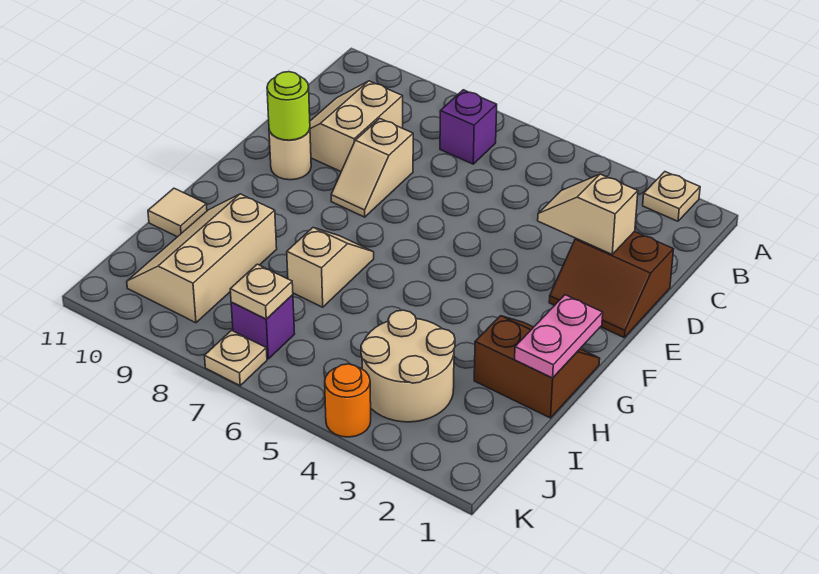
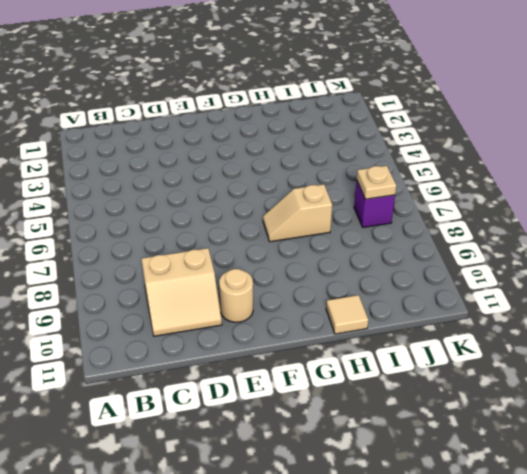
none -> tan 1x1 plate [643,172,700,221]
none -> purple 1x1 brick [440,90,497,164]
none -> brown 2x2 slope [549,231,673,337]

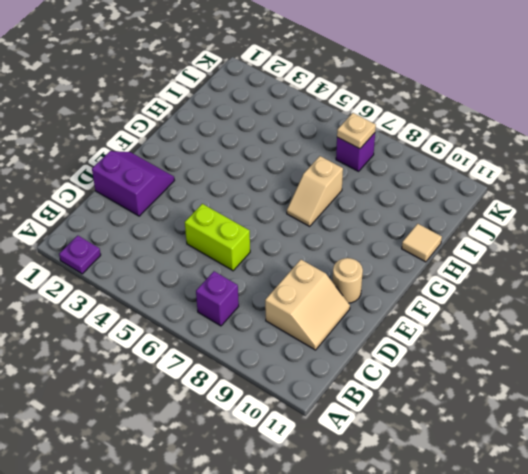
purple 1x1 plate [59,236,101,274] -> tan 1x1 plate [643,172,700,221]
purple 2x2 slope [92,151,174,216] -> brown 2x2 slope [549,231,673,337]
lime 1x2 brick [185,204,250,271] -> none
none -> tan 1x2 slope [331,119,413,217]
none -> brown 2x2 slope [474,316,600,418]
none -> tan 2x3 slope [127,194,277,323]

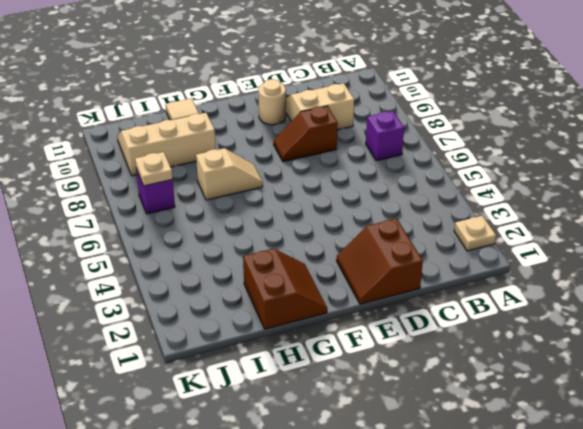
brown 1x2 slope [274,106,338,162] -> tan 1x2 slope [331,119,413,217]
none -> tan 2x2 round brick [361,310,455,422]
none -> orange 1x1 round brick [325,364,371,437]
none -> tan 1x1 plate [205,330,267,386]

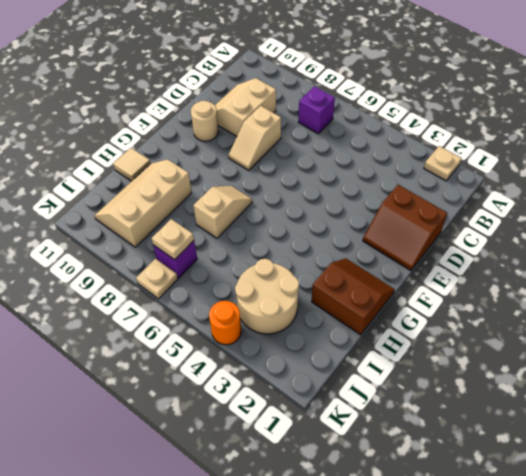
none -> tan 1x2 slope [538,174,638,254]
none -> lime 1x1 round brick [267,72,310,140]
none -> pink 1x2 plate [515,295,603,378]

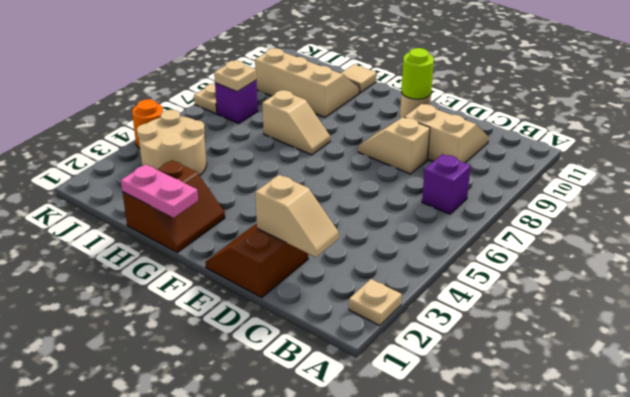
tan 1x2 slope [255,175,339,257] -> tan 1x2 slope turned to [538,174,638,254]

